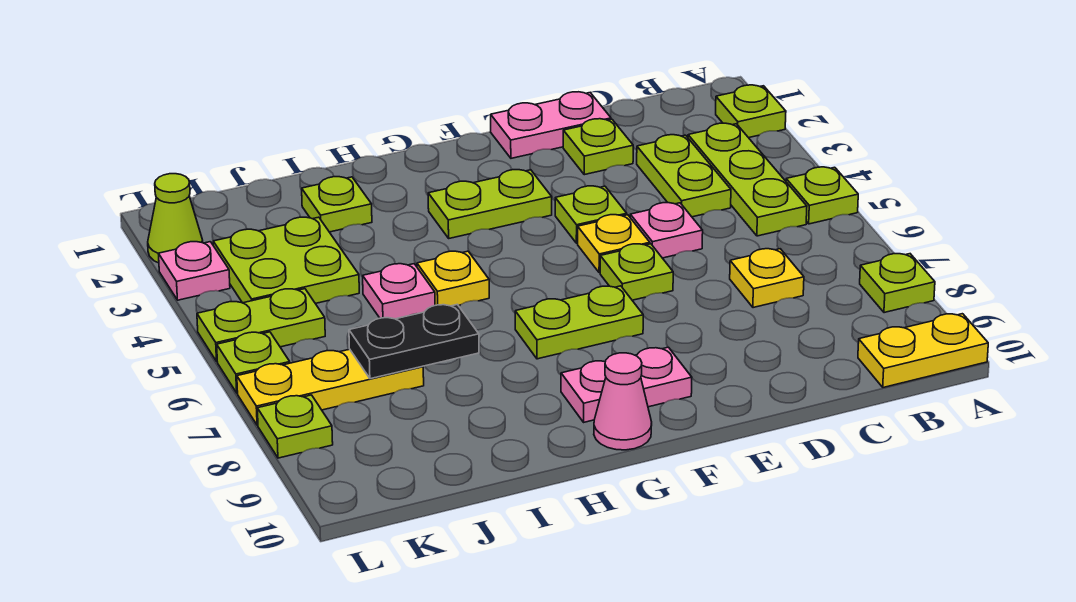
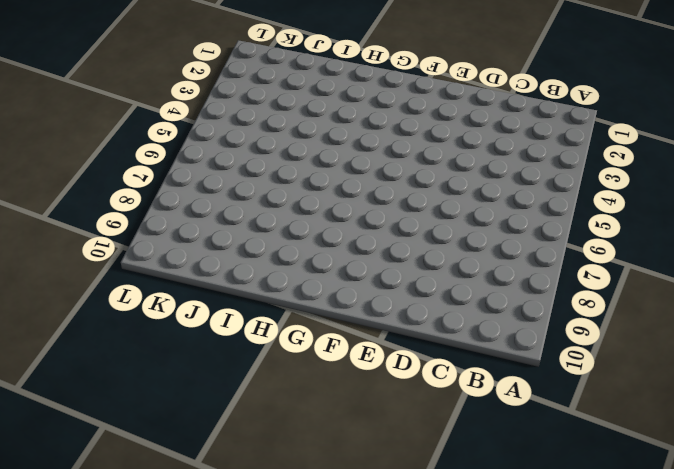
none -> lime 1x1 plate [716,85,786,138]
none -> lime 1x1 plate [786,167,858,224]
none -> lime 1x1 plate [860,254,935,313]

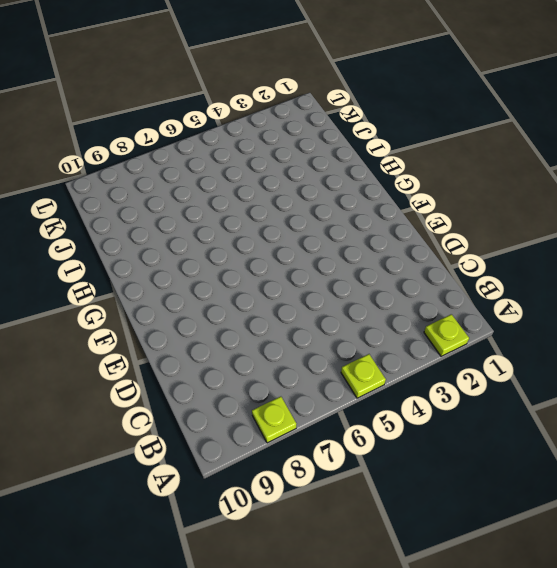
none -> yellow 1x2 plate [858,314,988,387]
none -> lime 1x3 plate [688,123,807,236]
none -> lime 1x2 plate [637,135,731,217]

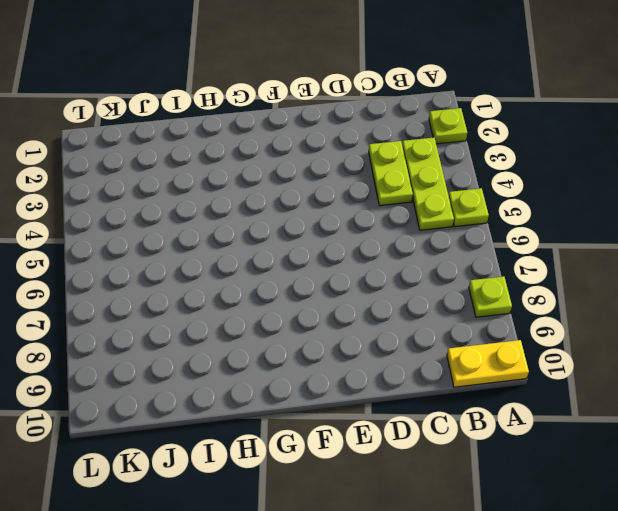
none -> yellow 1x1 plate [730,249,804,308]
none -> pink 1x2 plate [491,92,611,158]
none -> lime 1x1 plate [563,119,633,175]

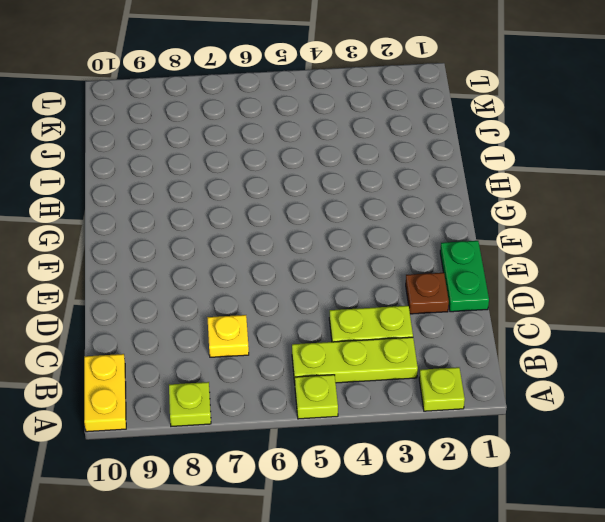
green 1x2 plate [440,241,489,312] -> pink 1x2 plate [491,92,611,158]
brown 1x1 plate [406,273,449,314] -> lime 1x1 plate [563,119,633,175]
none -> pink 1x1 plate [630,203,703,258]
none -> lime 1x1 plate [555,186,627,243]
none -> yellow 1x1 plate [578,215,650,273]

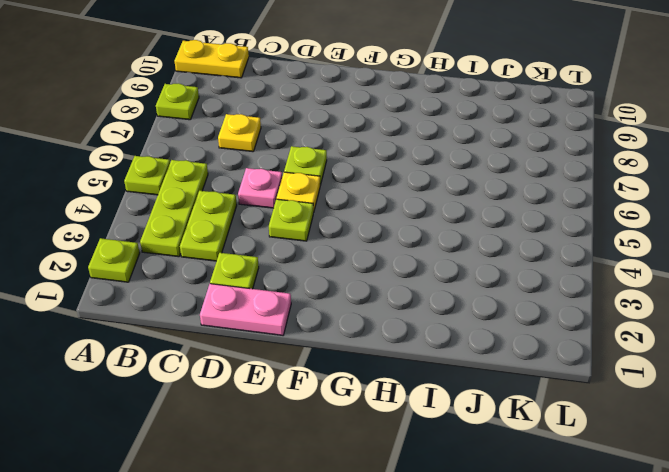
none -> lime 1x2 plate [428,170,552,238]
none -> lime 1x2 plate [515,286,643,359]
none -> pink 1x2 plate [561,347,692,422]

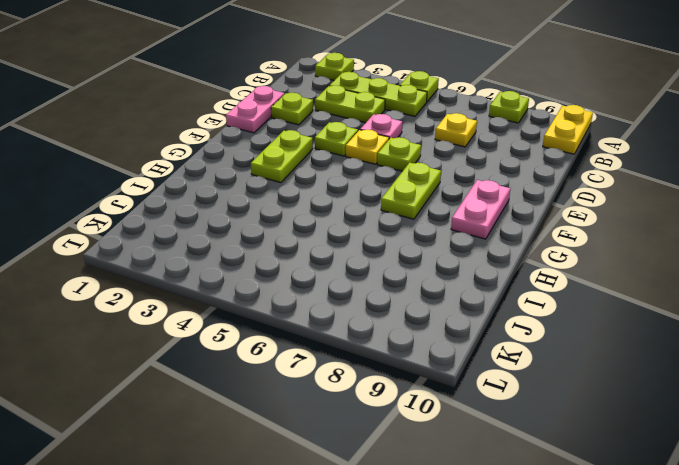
none -> pink 1x1 cone [594,353,652,450]
none -> yellow 1x1 plate [417,251,489,306]
none -> lime 1x1 plate [302,177,372,232]

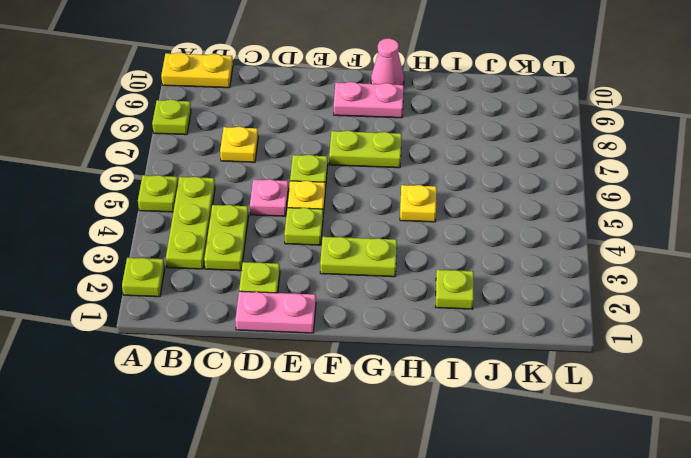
none -> pink 1x1 plate [363,264,435,319]
none -> lime 2x2 plate [213,217,359,303]
none -> yellow 1x3 plate [237,349,424,425]

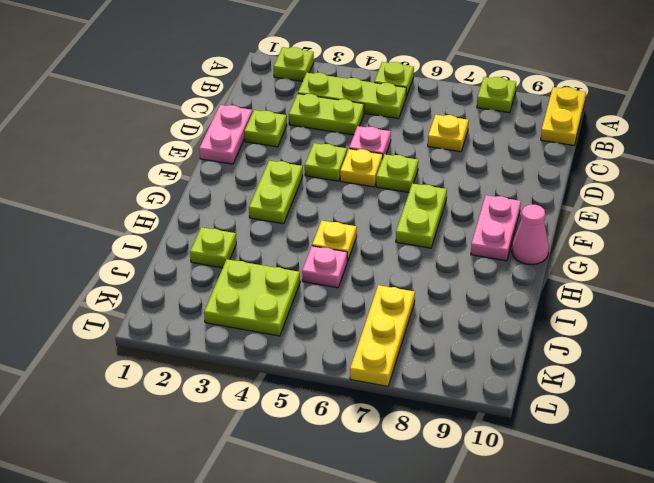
none -> lime 1x2 plate [197,289,325,361]
none -> lime 1x1 cone [148,174,203,263]
none -> pink 1x1 plate [158,242,230,300]

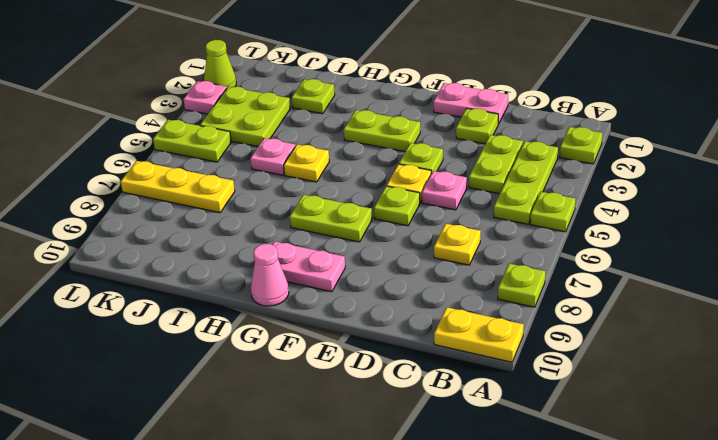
none -> lime 1x1 plate [217,332,290,393]
none -> lime 1x1 plate [257,395,333,458]
none -> black 1x2 plate [349,304,479,379]

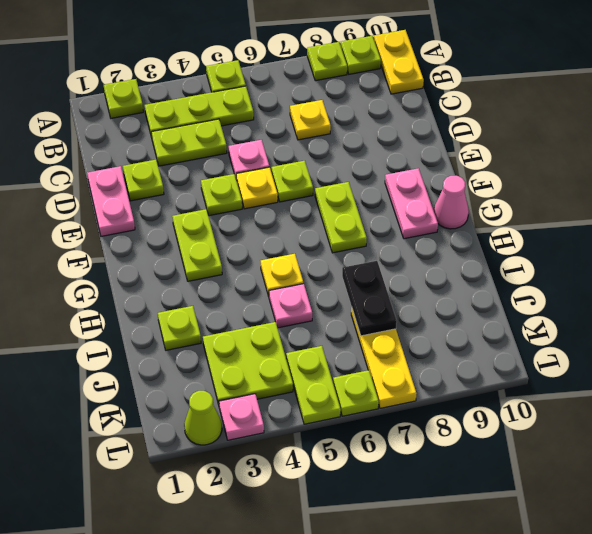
lime 1x1 plate [341,36,381,74] -> lime 1x1 plate moved to [257,395,333,458]

